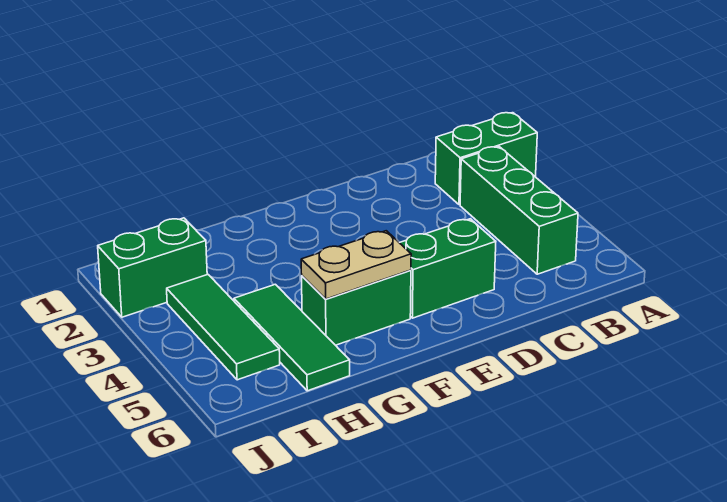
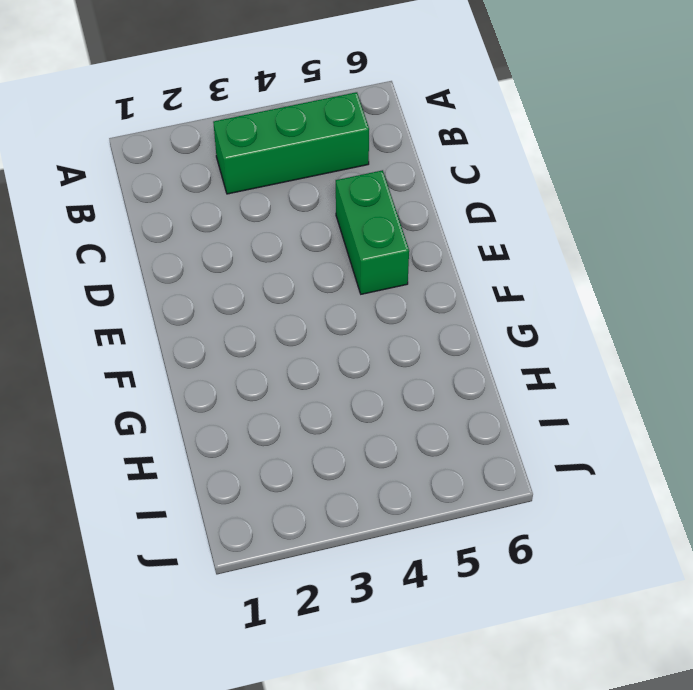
none -> green 1x2 brick [435,113,537,205]
none -> green 1x2 brick [302,270,411,345]

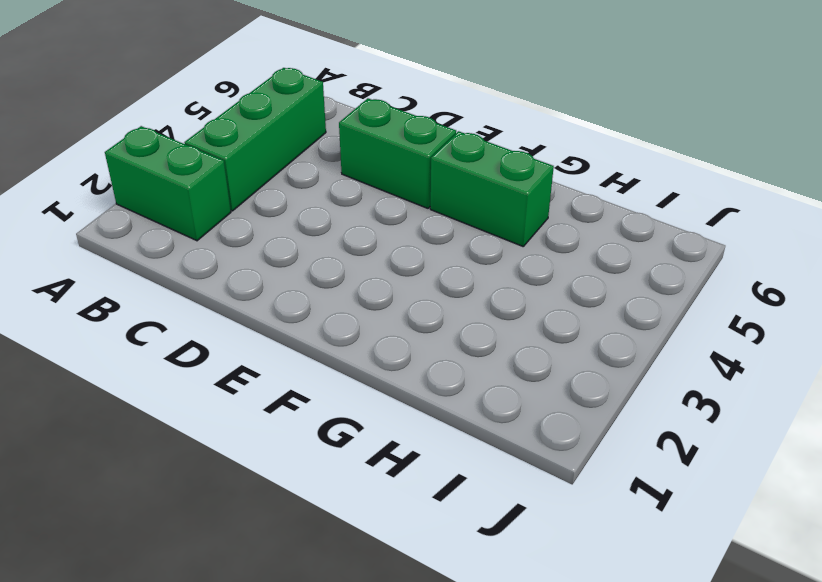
none -> green 1x3 tile [234,284,350,391]
none -> green 1x2 brick [98,218,207,317]

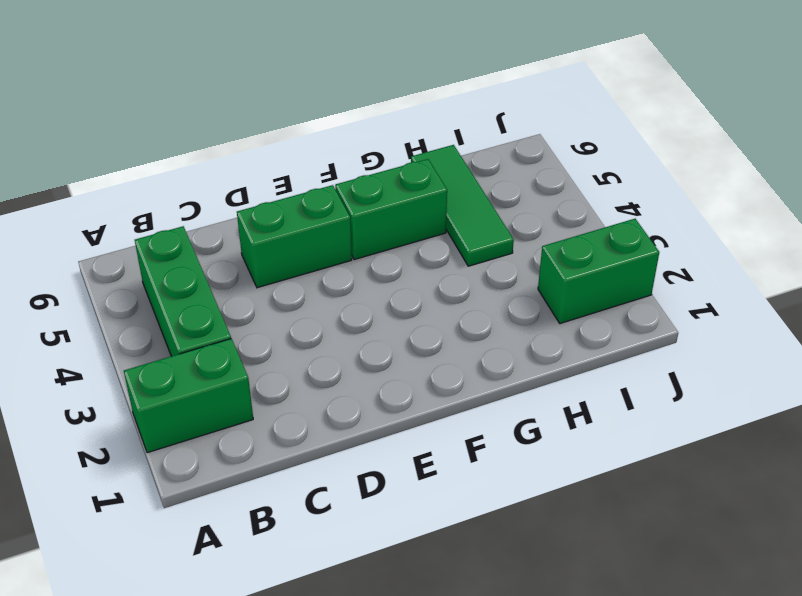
none -> green 1x3 tile [167,274,280,380]
none -> tan 1x2 plate [301,231,411,299]

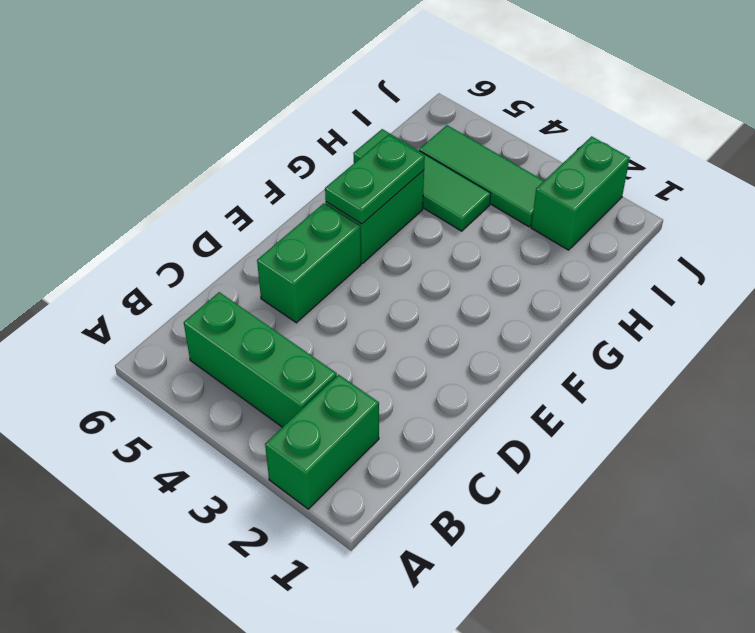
green 1x2 plate [325,135,425,224] -> tan 1x2 plate [301,231,411,299]

